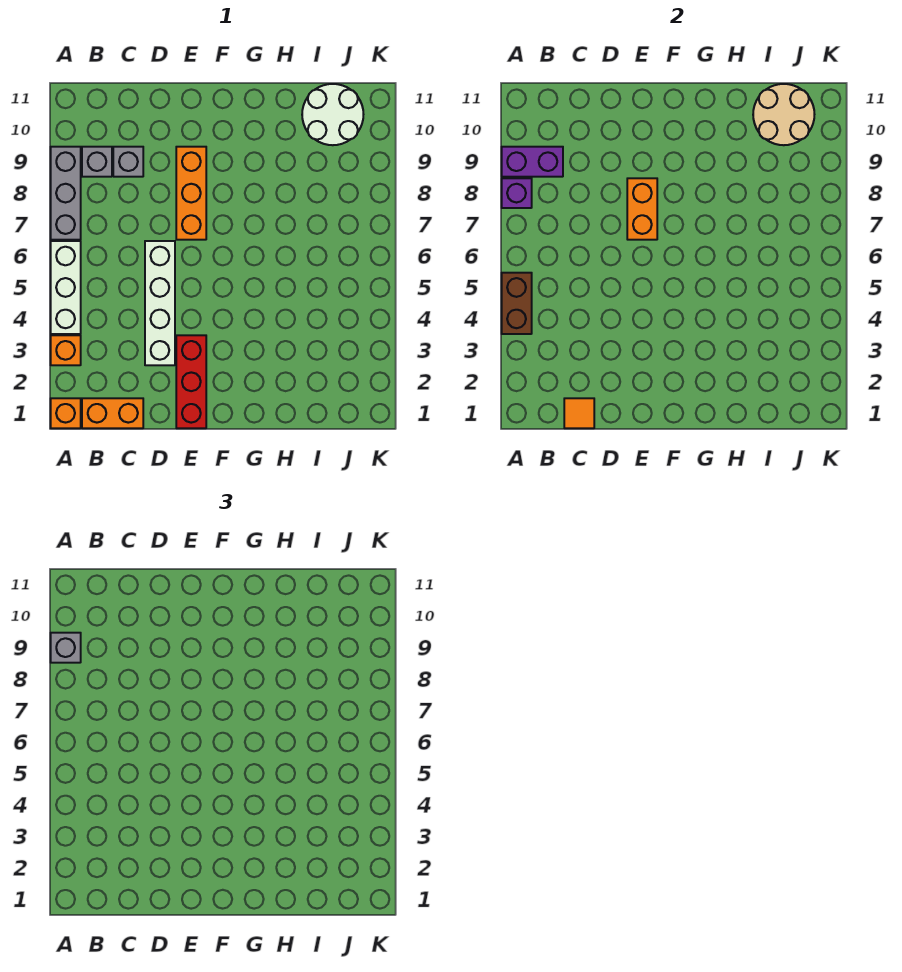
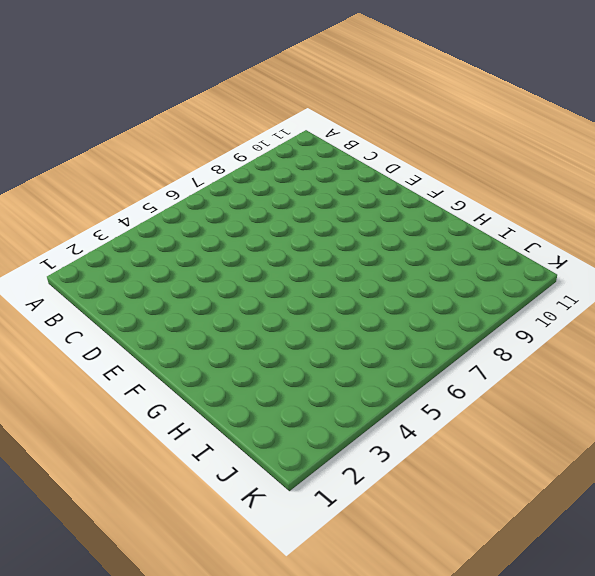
none -> orange 1x1 brick [51,398,81,428]
none -> orange 1x1 brick [51,335,81,365]
none -> white 1x3 brick [51,241,81,334]

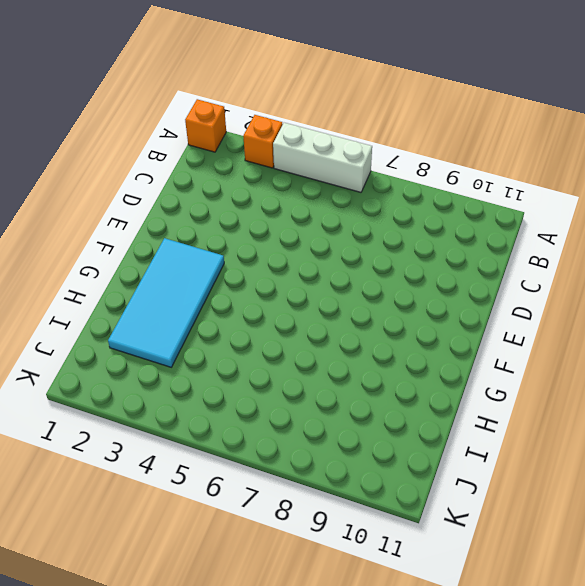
cyan 2x4 tile [108,238,224,367] -> none
none -> grey 1x3 brick [51,147,81,240]
none -> orange 1x2 brick [82,398,143,428]
none -> grey 1x1 brick [82,147,112,177]

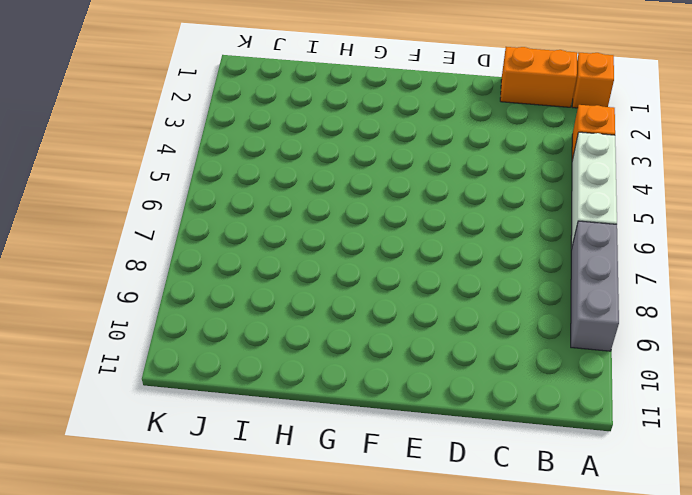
none -> grey 1x1 brick [82,147,112,177]
none -> grey 1x1 brick [113,147,143,177]
none -> white 1x4 brick [145,241,175,365]

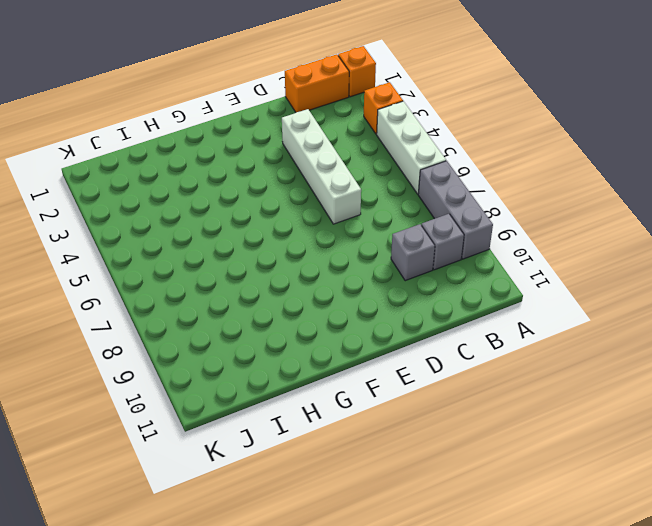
none -> red 1x3 brick [176,335,206,428]
none -> orange 1x3 brick [176,147,206,240]
none -> white 2x2 round brick [302,84,363,145]

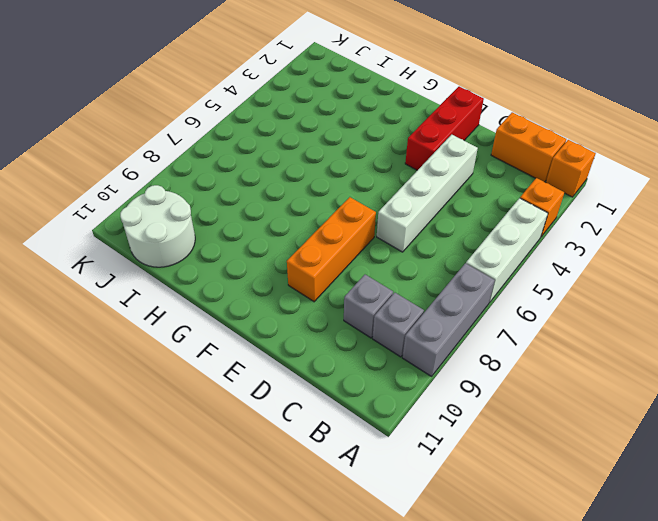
none -> brown 1x2 brick [502,273,532,334]
none -> purple 1x1 brick [502,178,532,208]
none -> purple 1x2 brick [502,147,563,177]

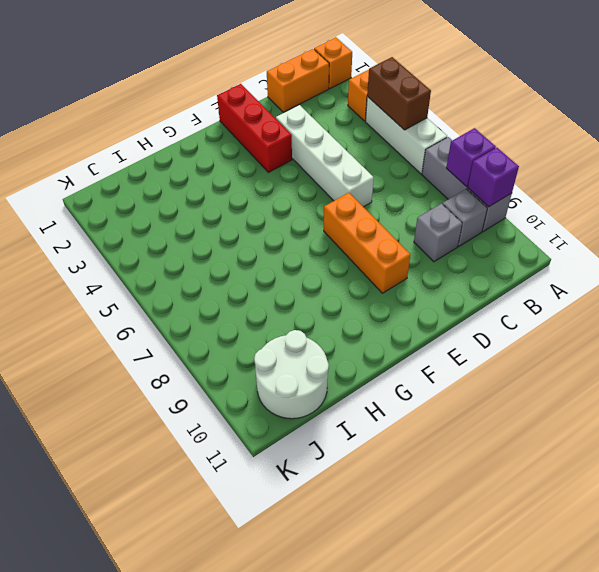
purple 1x1 brick [468,148,519,207] -> purple 1x2 brick [502,147,563,177]
none -> orange 1x1 tile [564,398,594,428]
none -> orange 1x2 brick [627,178,657,240]
none -> tan 2x2 round brick [753,84,814,145]

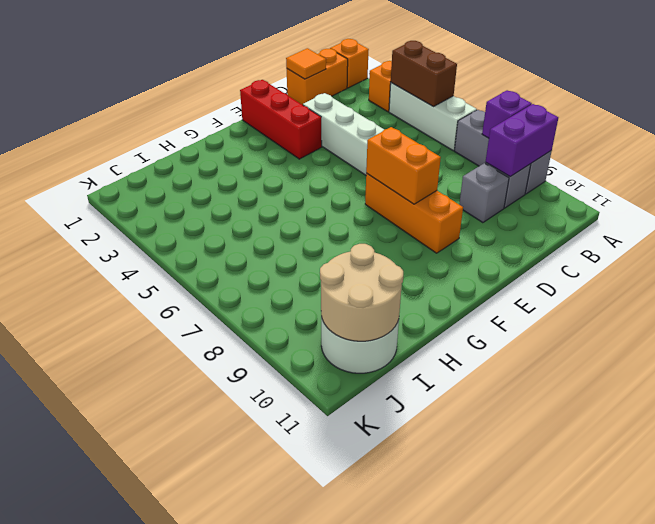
none -> grey 1x1 brick [51,633,81,663]

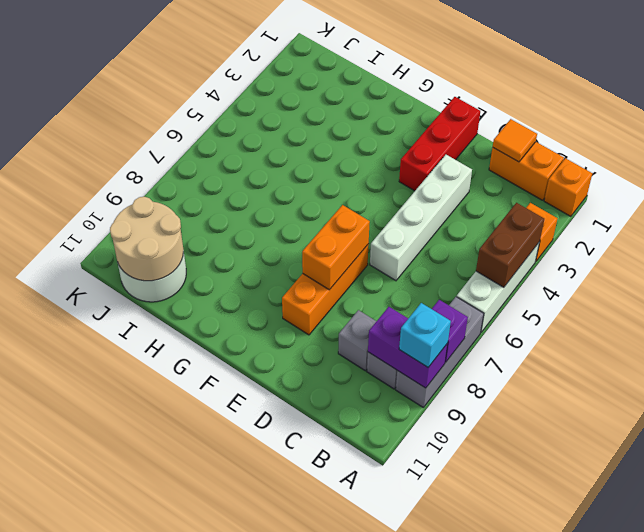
cyan 1x1 brick [399,303,451,367] -> grey 1x1 brick [51,633,81,663]

